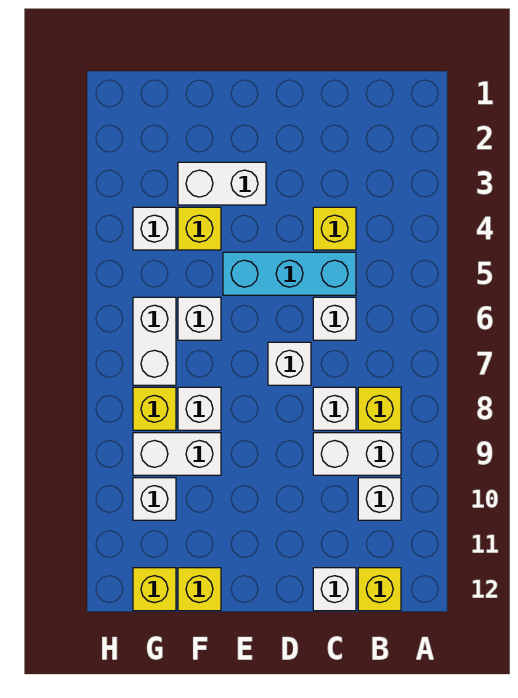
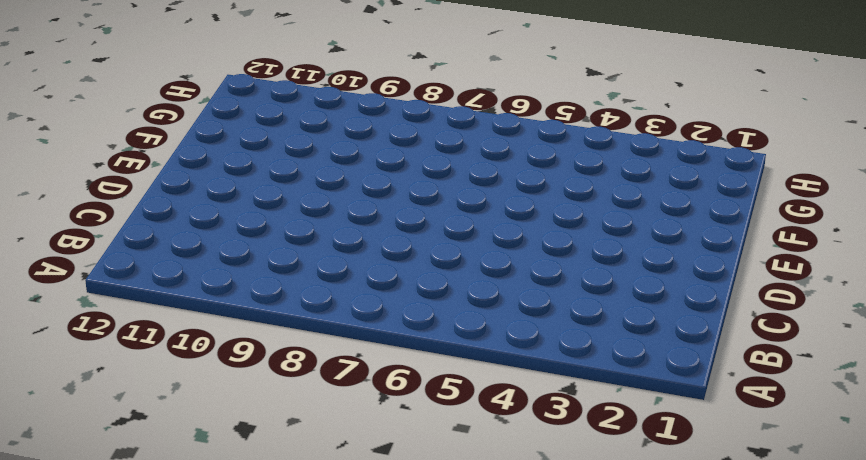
none -> yellow 1x1 brick [358,387,401,430]
none -> white 1x2 brick [313,433,401,475]
none -> white 1x1 brick [358,478,401,520]

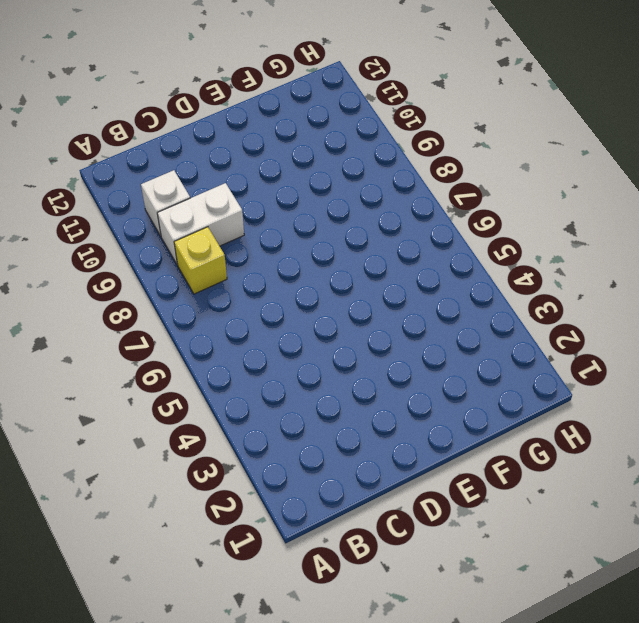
none -> yellow 1x1 brick [358,568,401,611]
none -> yellow 1x1 brick [313,207,356,250]
none -> cyan 1x3 brick [223,252,356,295]

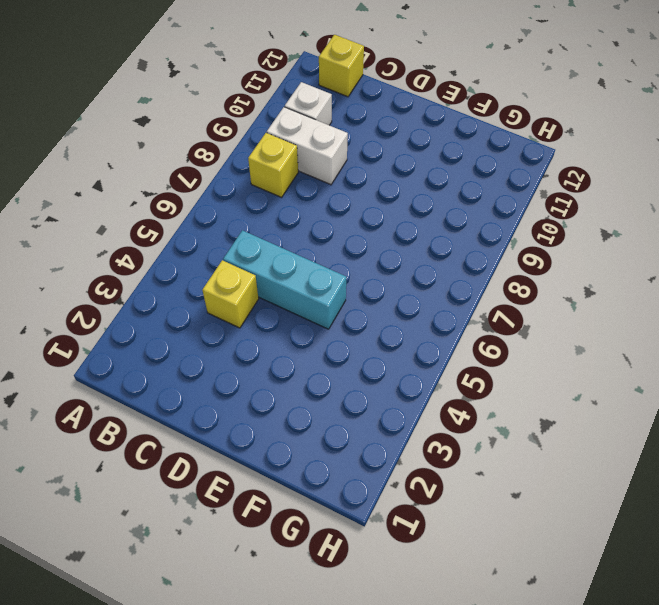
none -> white 1x1 brick [313,297,356,340]
none -> white 1x1 brick [313,387,356,430]
none -> white 1x1 brick [313,568,356,611]

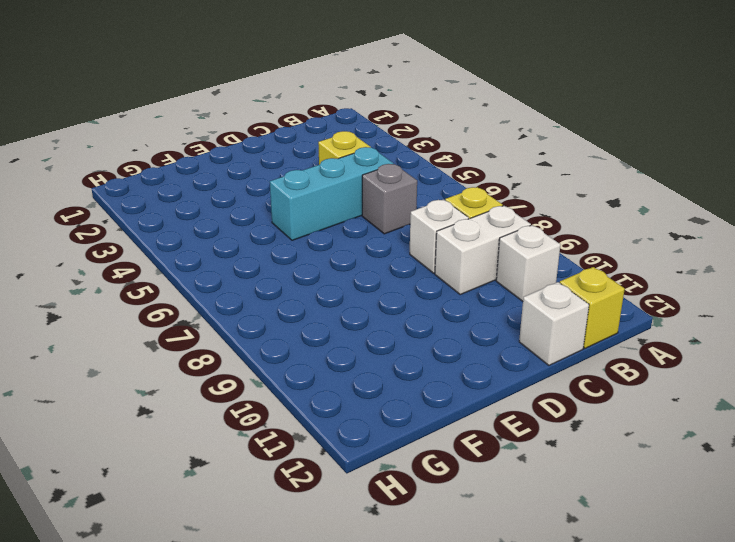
grey 1x1 brick [362,164,417,234] -> white 1x1 brick [313,297,356,340]
none -> white 1x1 brick [268,342,311,385]
none -> white 1x2 brick [178,162,266,205]
none -> yellow 1x1 brick [178,207,221,250]

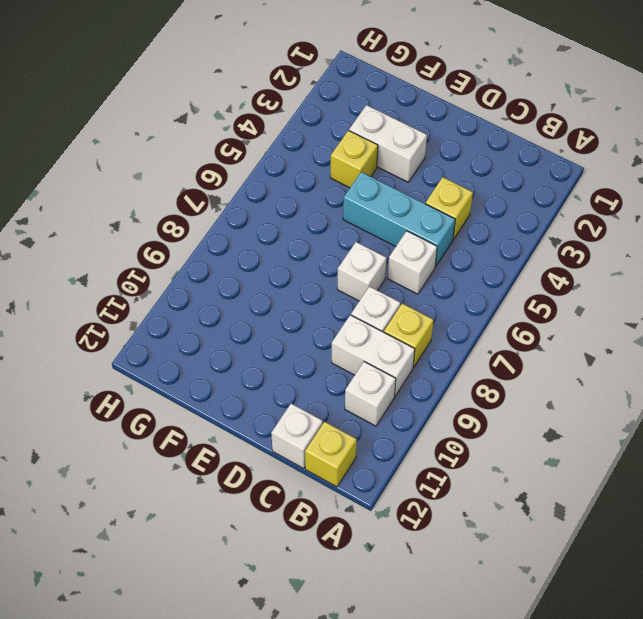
none -> white 1x1 brick [178,297,221,340]
none -> white 1x1 brick [178,387,221,430]
none -> white 1x2 brick [133,433,221,475]

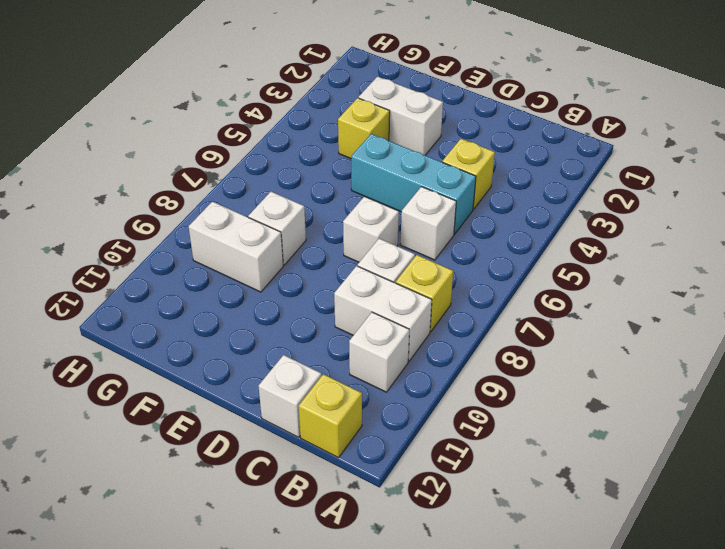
none -> white 1x1 brick [178,297,221,340]
none -> yellow 1x1 brick [178,568,221,611]
none -> white 1x1 brick [133,207,176,250]

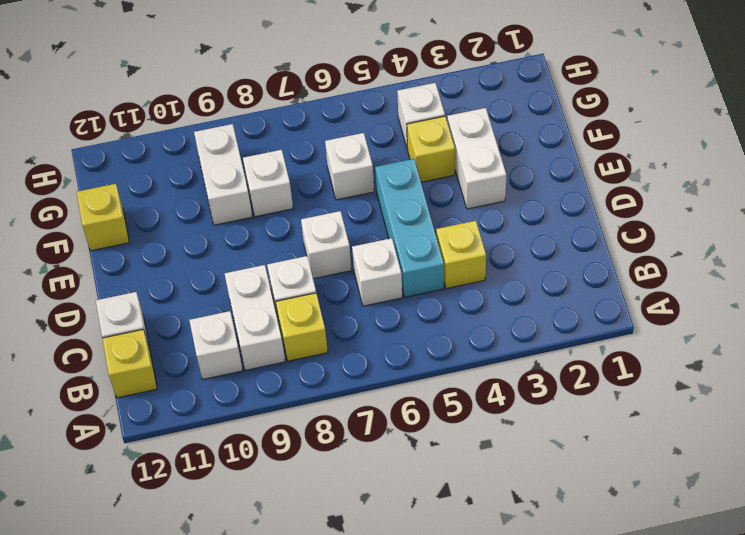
none -> white 1x2 brick [133,297,176,385]
none -> yellow 1x1 brick [133,387,176,430]
none -> white 1x1 brick [133,478,176,520]

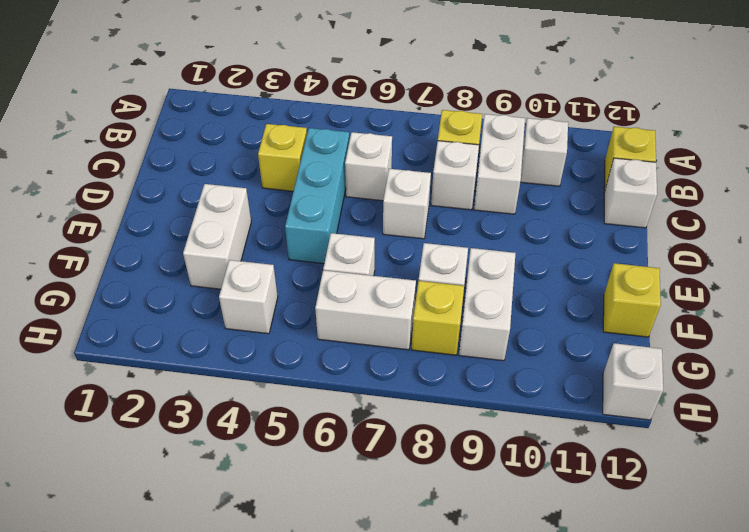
white 1x1 brick [603,343,663,420] -> white 1x1 brick moved to [133,478,176,520]
none -> yellow 1x1 brick [178,207,221,250]
none -> yellow 1x1 brick [133,568,176,611]

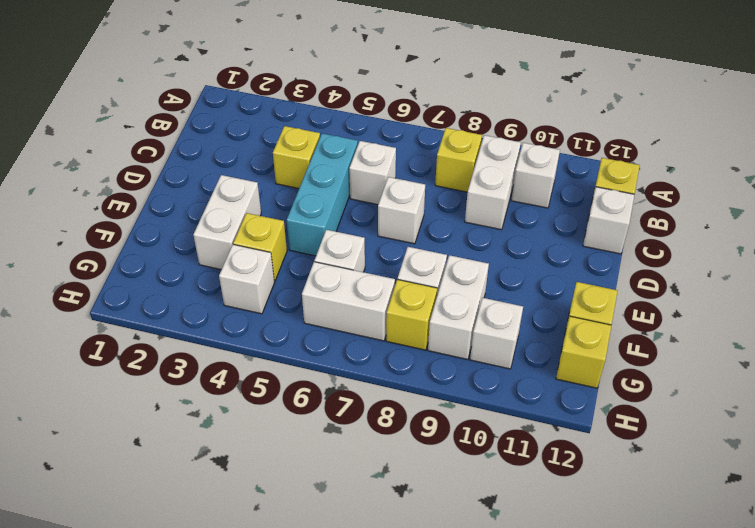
none -> white 1x1 brick [313,387,356,430]

